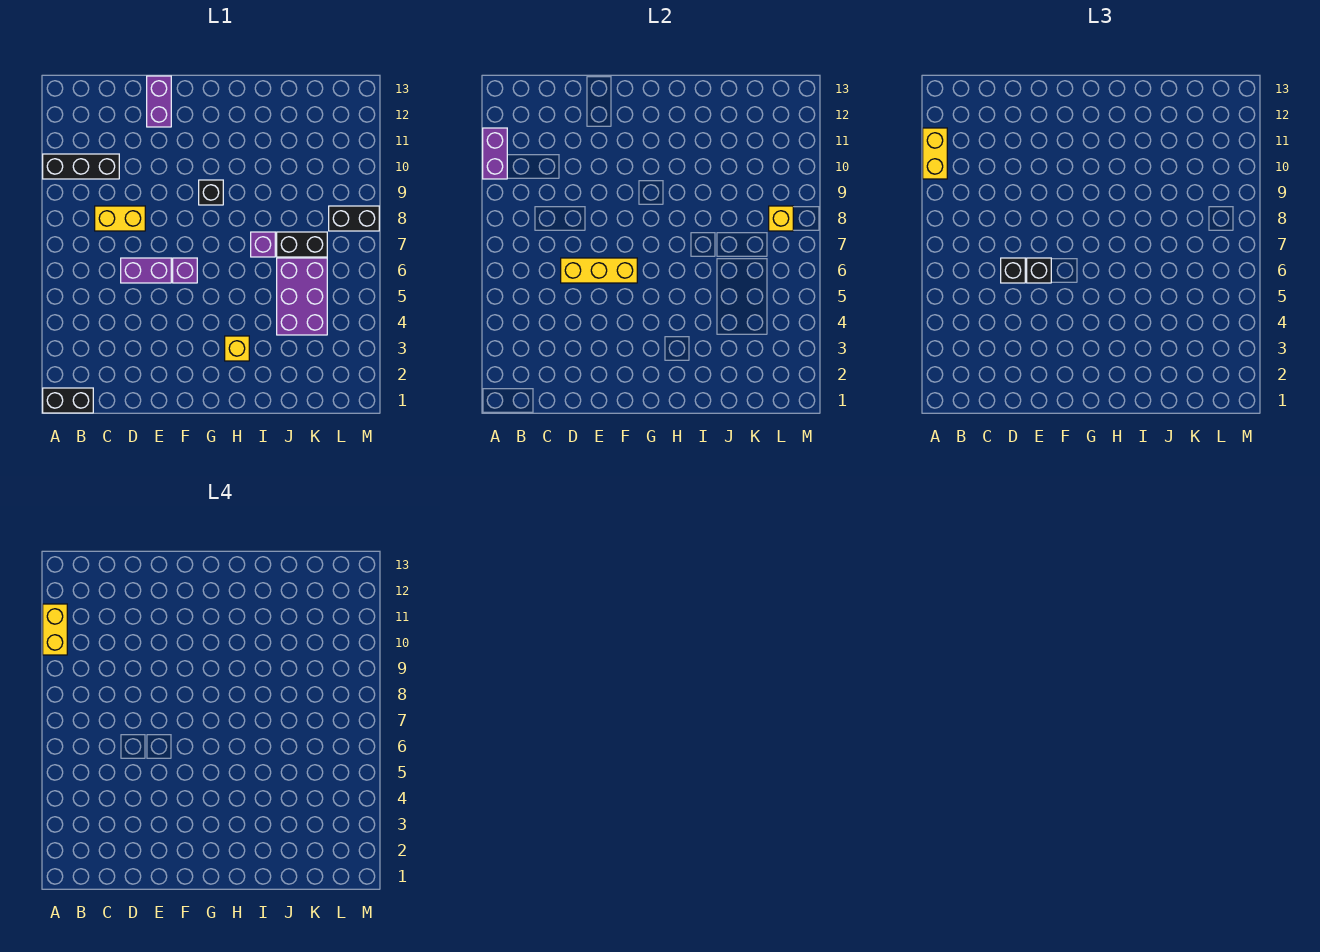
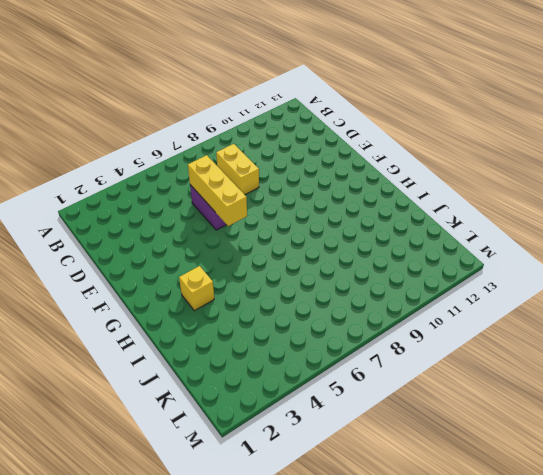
none -> black 1x2 brick [43,388,93,413]
none -> black 1x3 brick [43,154,119,179]
none -> purple 1x2 brick [147,76,171,127]

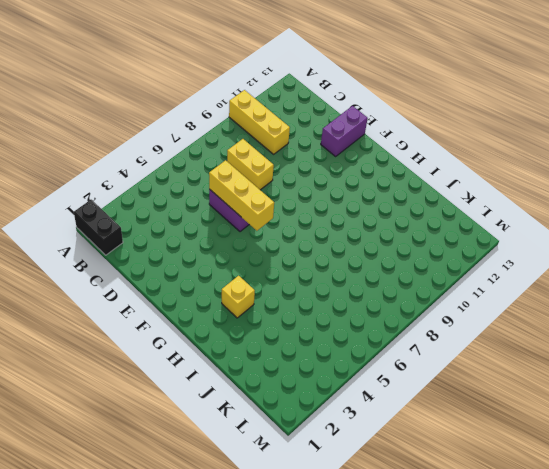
yellow 1x3 brick [229,90,290,154] -> black 1x3 brick [43,154,119,179]
none -> purple 1x1 brick [173,258,197,283]
none -> black 1x1 brick [199,180,223,205]
none -> purple 1x1 brick [251,232,275,257]

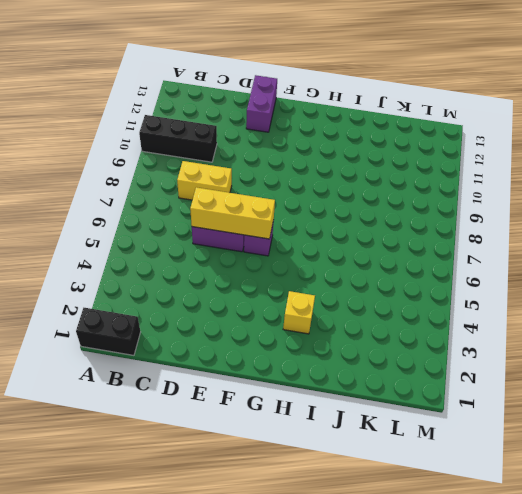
none -> black 1x1 brick [199,180,223,205]
none -> purple 1x1 brick [251,232,275,257]
none -> purple 2x3 brick [277,258,327,335]

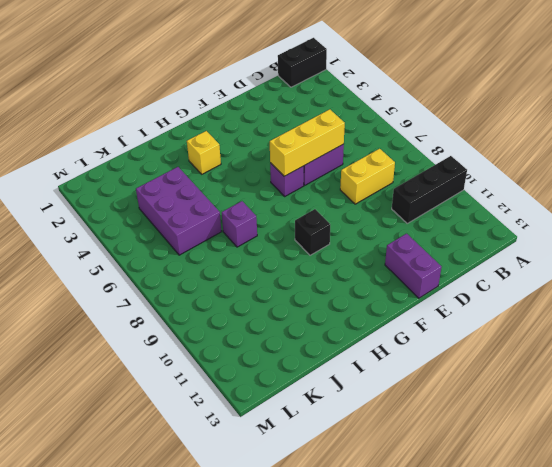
none -> black 1x2 brick [277,232,327,257]
none -> black 1x2 brick [329,206,379,231]
none -> purple 1x2 brick [483,128,507,179]

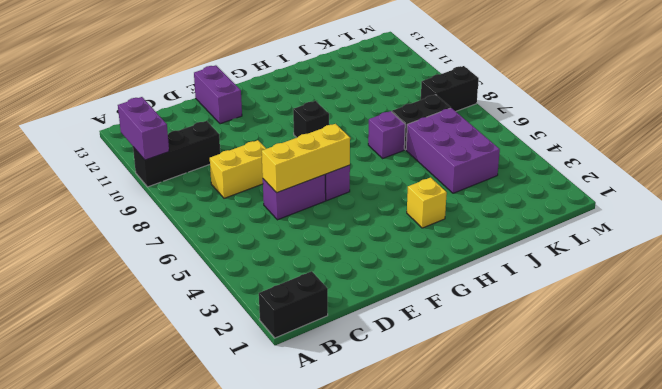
none -> yellow 1x1 brick [769,206,793,231]
none -> yellow 1x2 brick [923,128,947,179]
none -> black 1x1 brick [1001,258,1025,283]

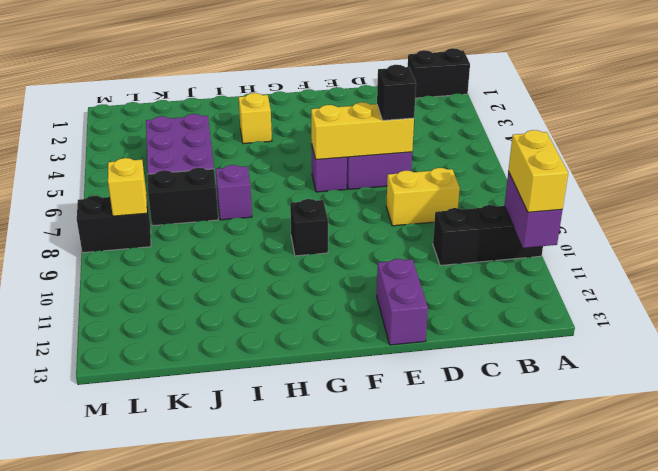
none -> black 1x1 brick [1027,258,1051,283]
none -> yellow 1x2 brick [43,604,67,655]

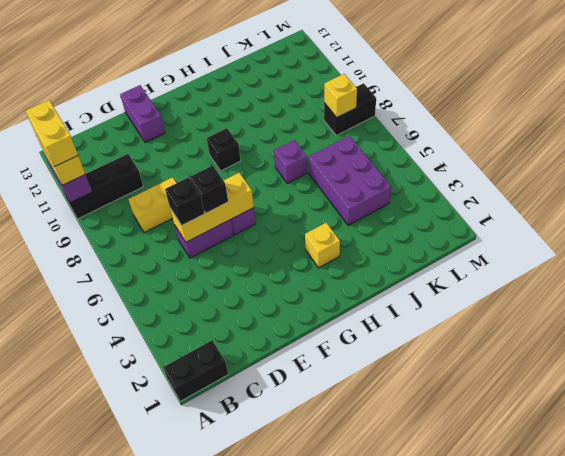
none -> black 1x2 brick [277,232,327,257]

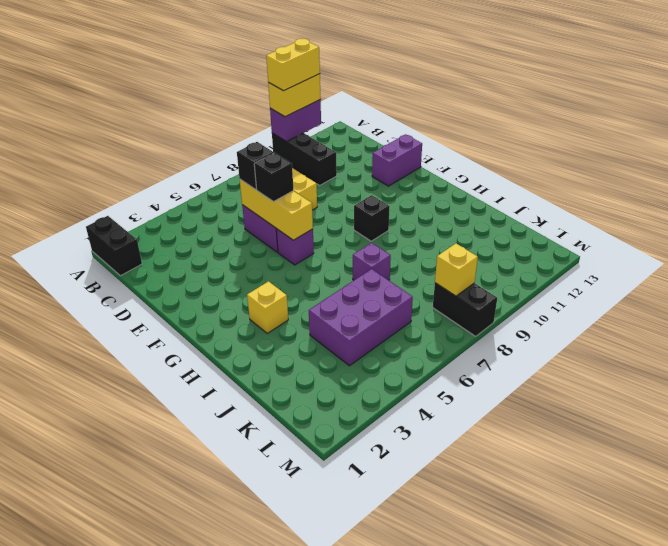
none -> black 1x2 brick [277,232,327,257]

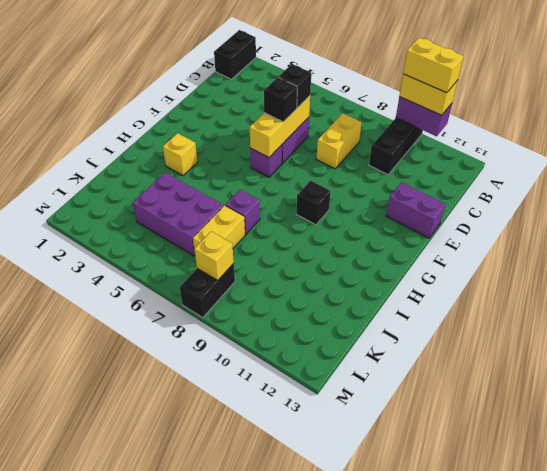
yellow 1x2 brick [193,206,245,248] -> black 1x2 brick [277,232,327,257]

